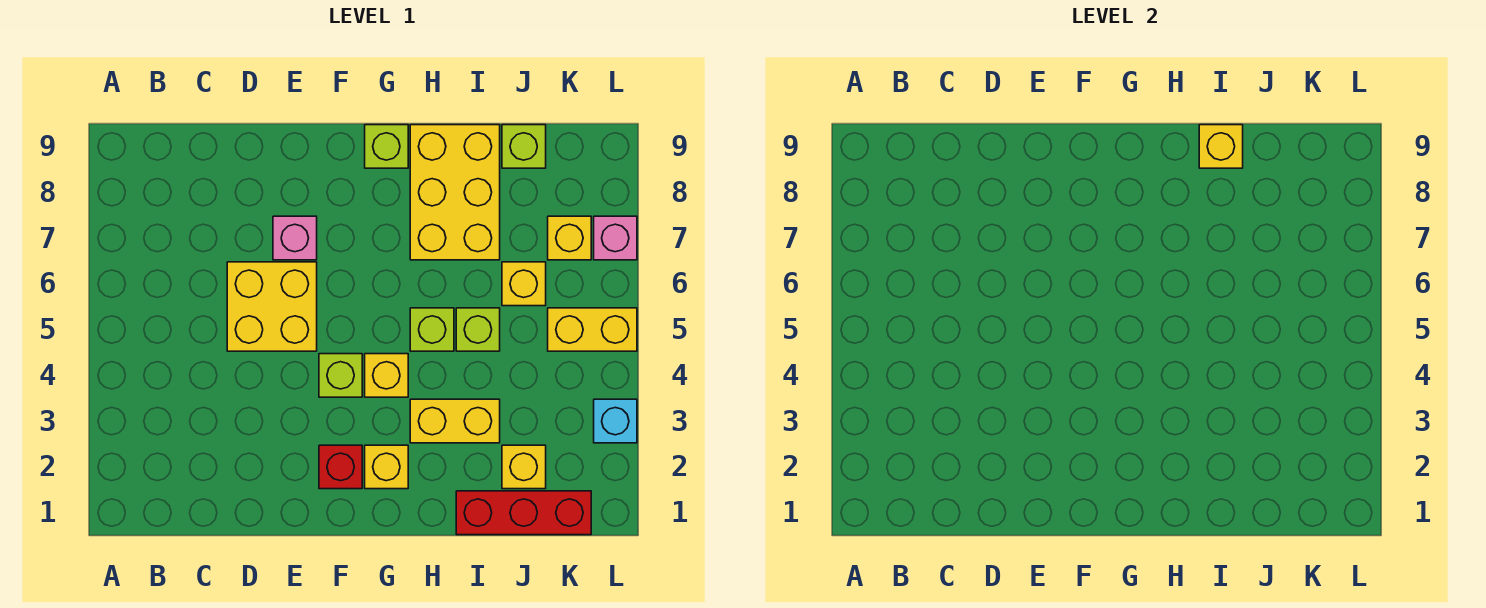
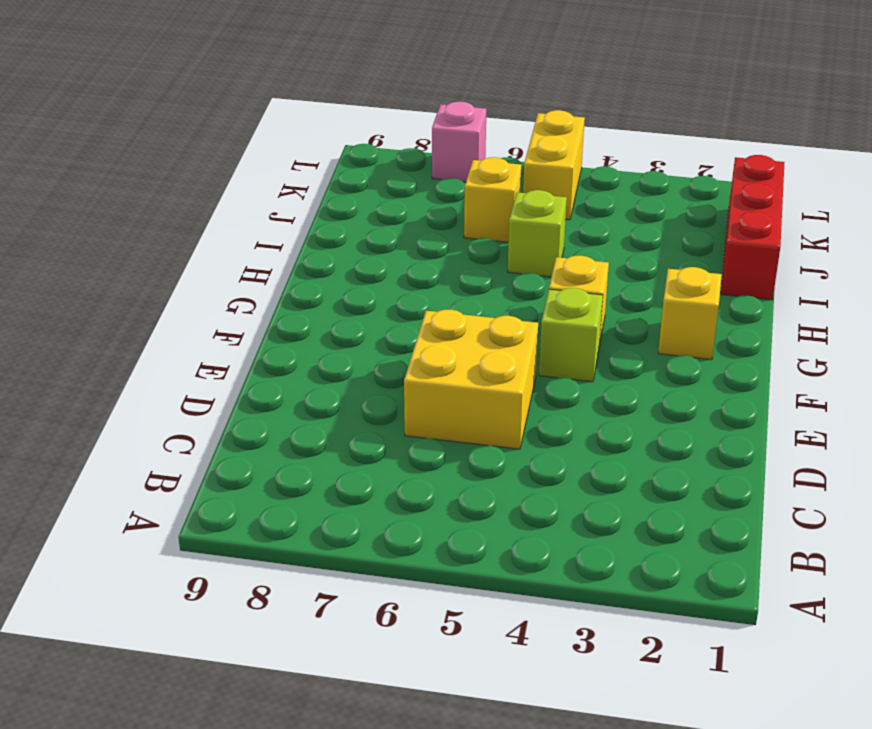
none -> pink 1x1 brick [273,216,317,260]
none -> red 1x1 brick [319,445,362,489]
none -> lime 1x1 brick [365,125,408,168]

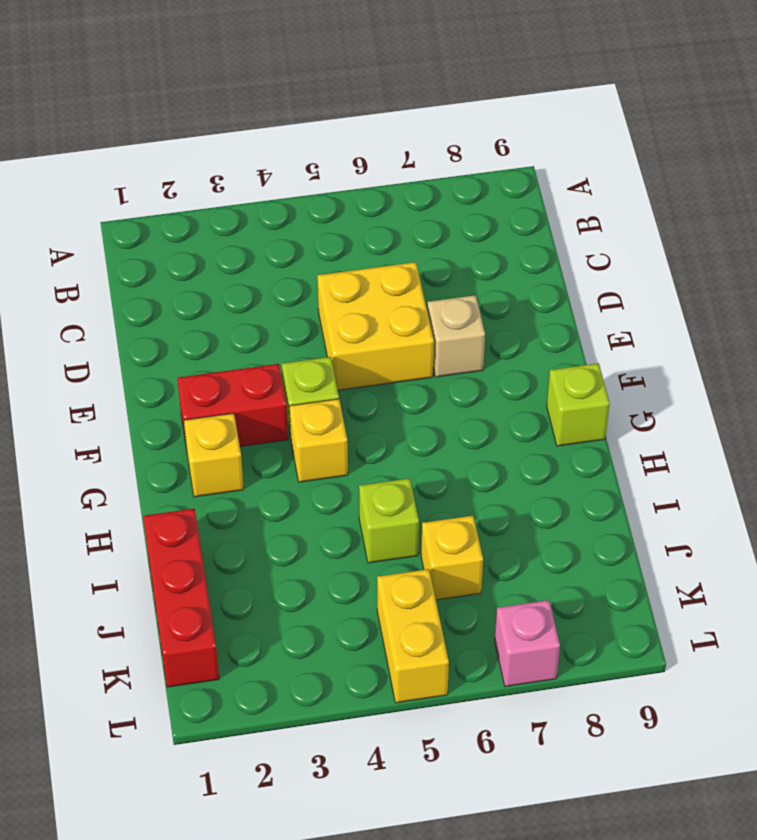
tan 1x1 brick [427,295,485,377] -> pink 1x1 brick [273,216,317,260]
red 1x2 brick [177,364,288,449] -> red 1x1 brick [319,445,362,489]
none -> yellow 1x2 brick [410,399,500,443]
none -> lime 1x1 brick [410,308,454,351]
none -> yellow 2x3 brick [410,125,500,260]

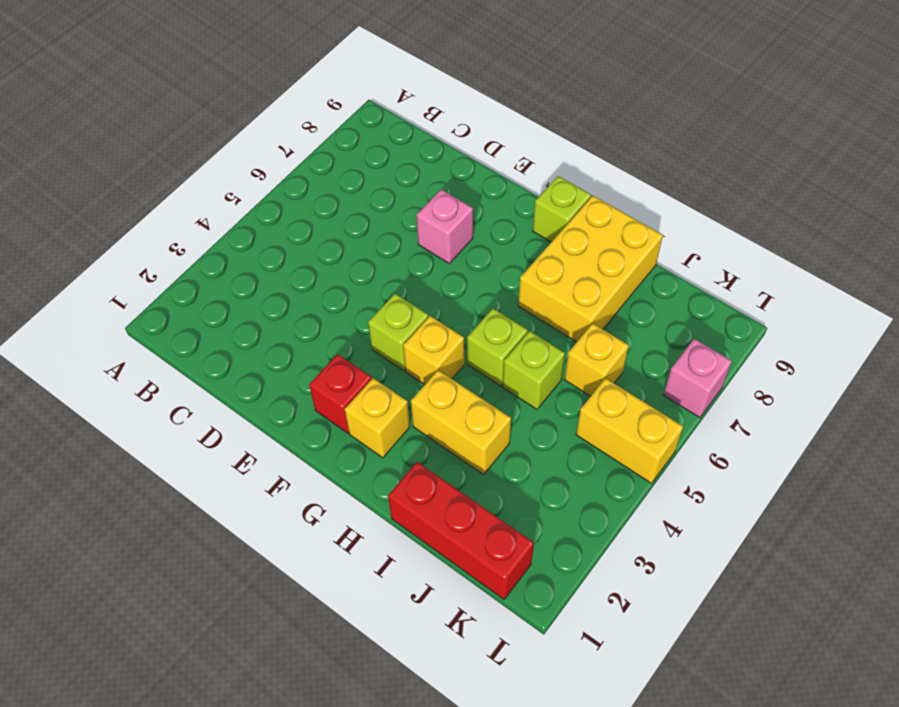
none -> yellow 2x2 brick [227,262,317,351]
none -> yellow 1x1 brick [502,445,546,489]
none -> lime 1x1 brick [502,125,546,168]

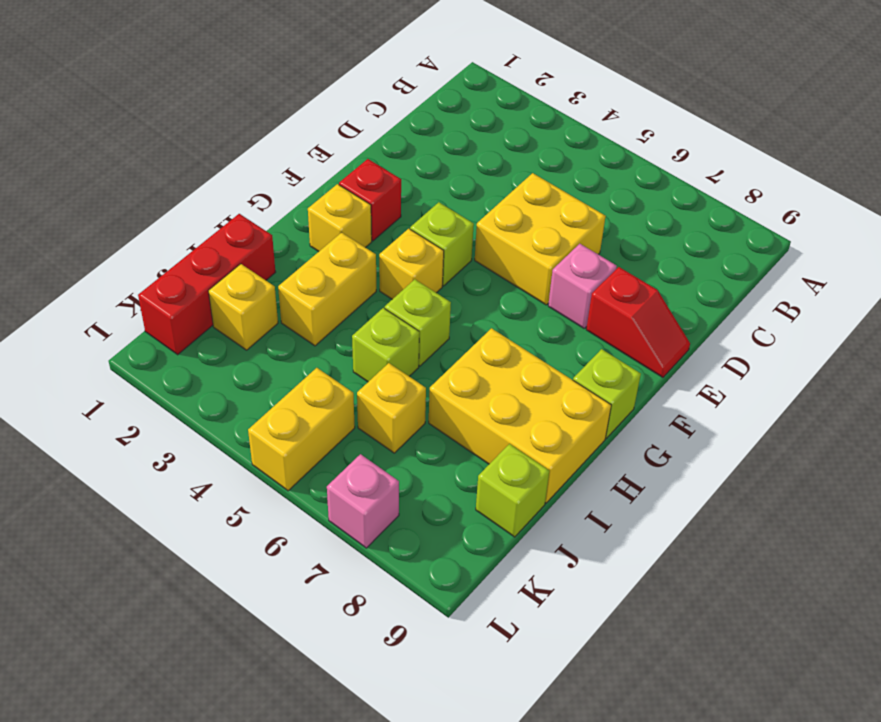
red 1x2 slope [586,267,690,377] -> none
none -> yellow 1x1 brick [548,216,591,260]
none -> cyan 1x1 brick [594,399,637,443]
none -> yellow 1x1 brick [1199,125,1243,168]

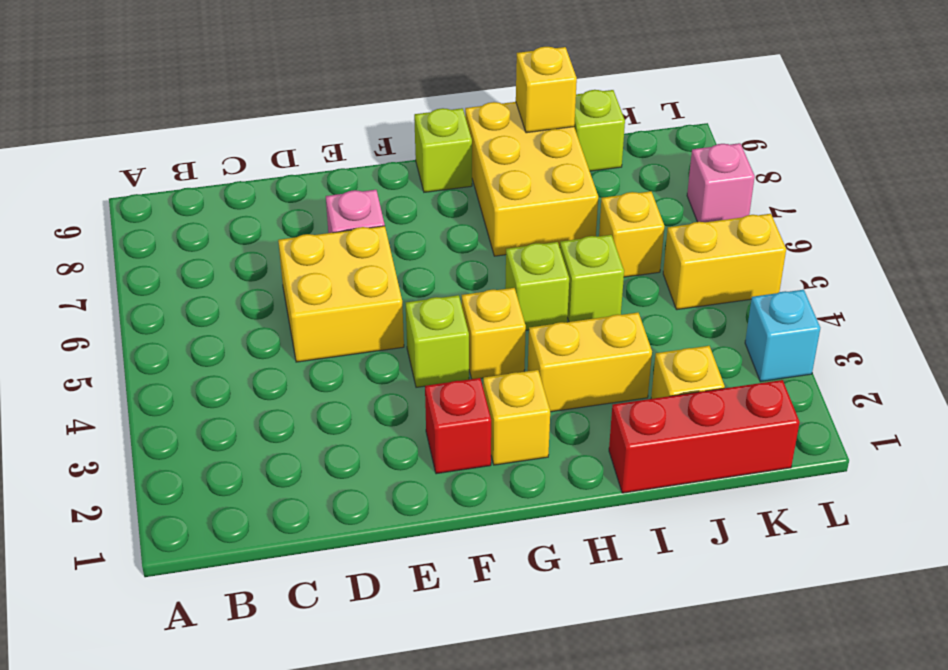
none -> yellow 1x1 brick [548,216,591,260]

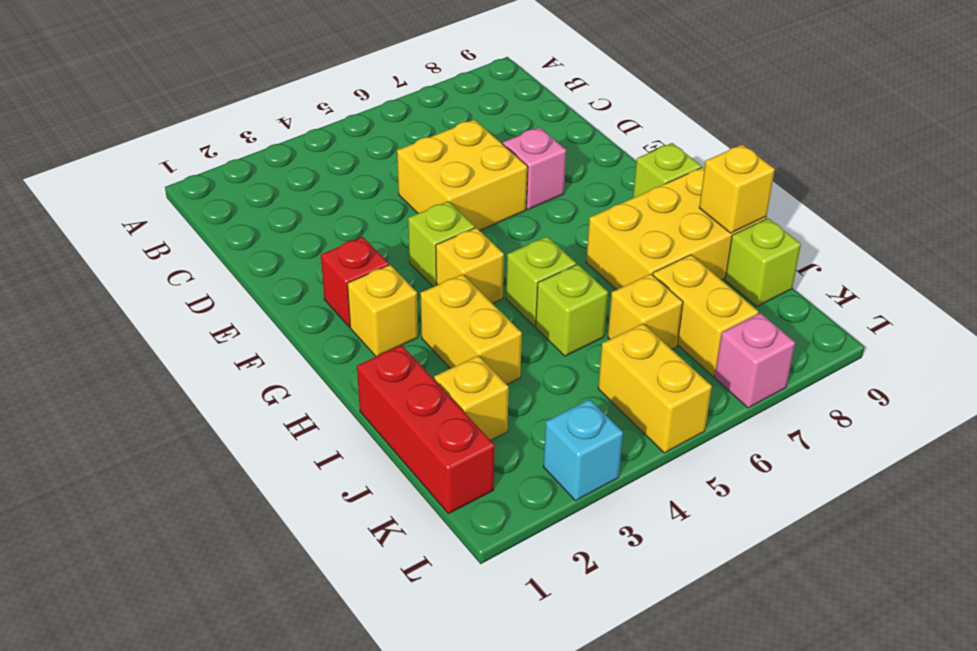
yellow 1x2 brick [653,255,758,376] -> yellow 1x1 brick [548,216,591,260]

